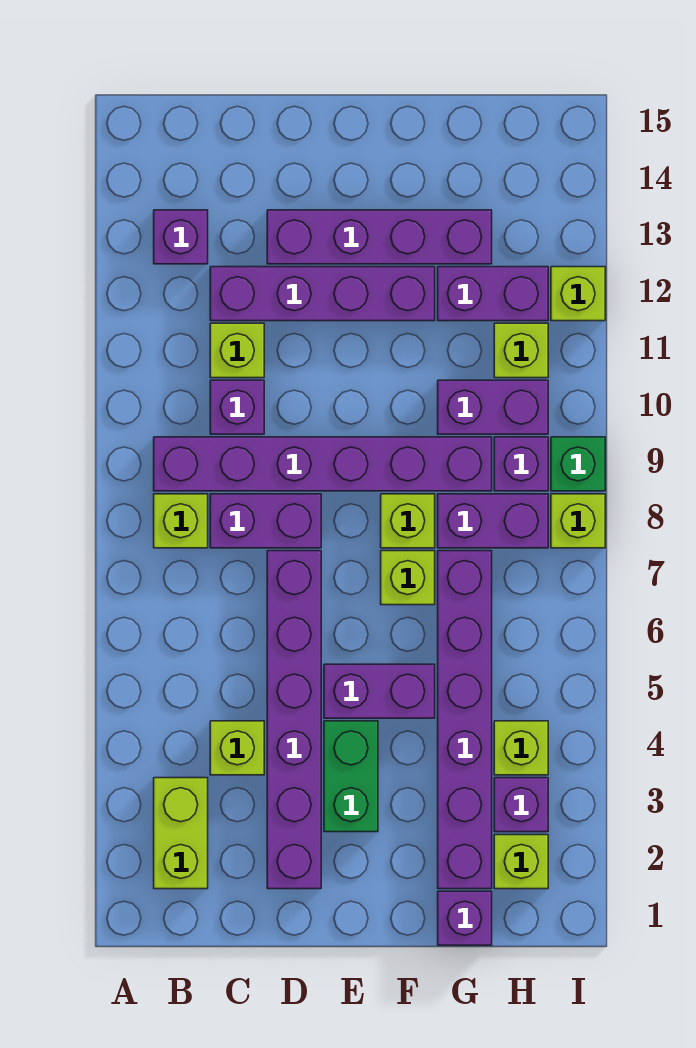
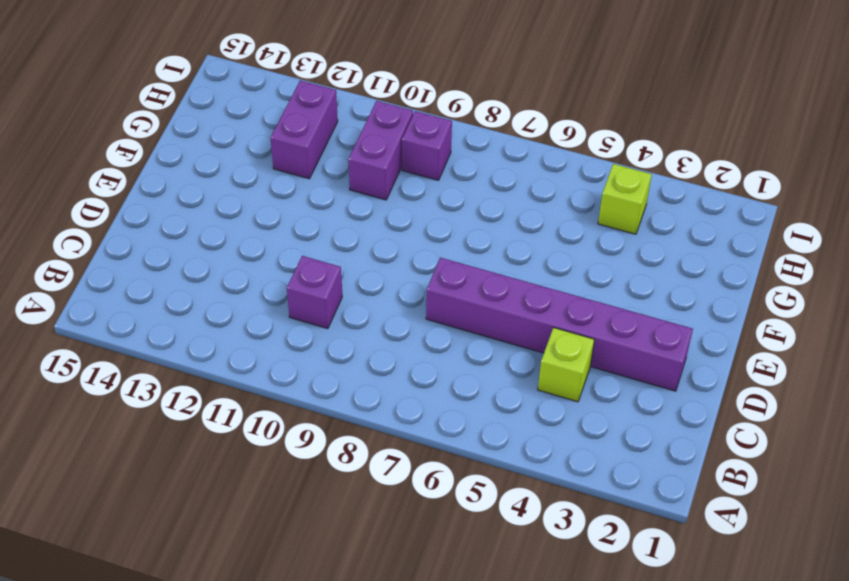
none -> lime 1x2 brick [154,778,208,889]
none -> lime 1x1 brick [154,494,208,548]
none -> purple 1x6 brick [154,437,492,491]

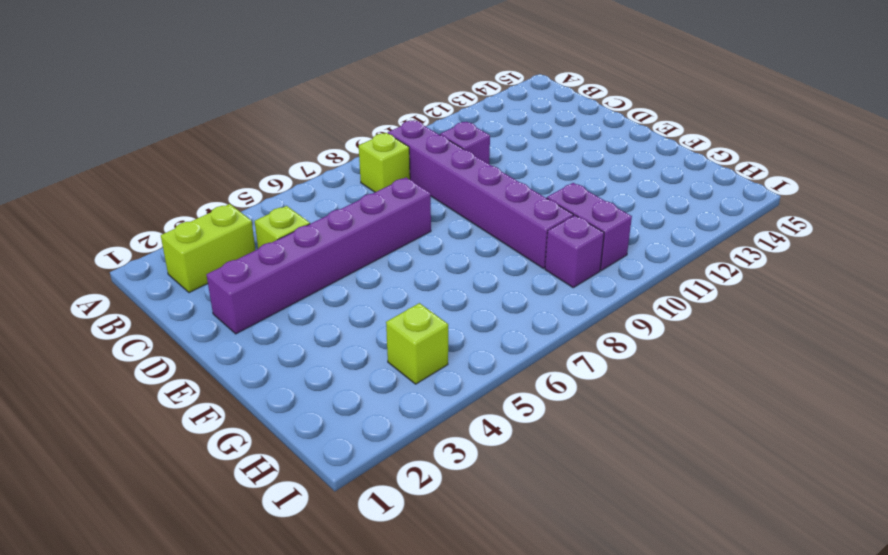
none -> purple 1x1 brick [154,210,208,264]
none -> purple 1x2 brick [210,494,321,548]
none -> lime 1x1 brick [210,323,264,378]

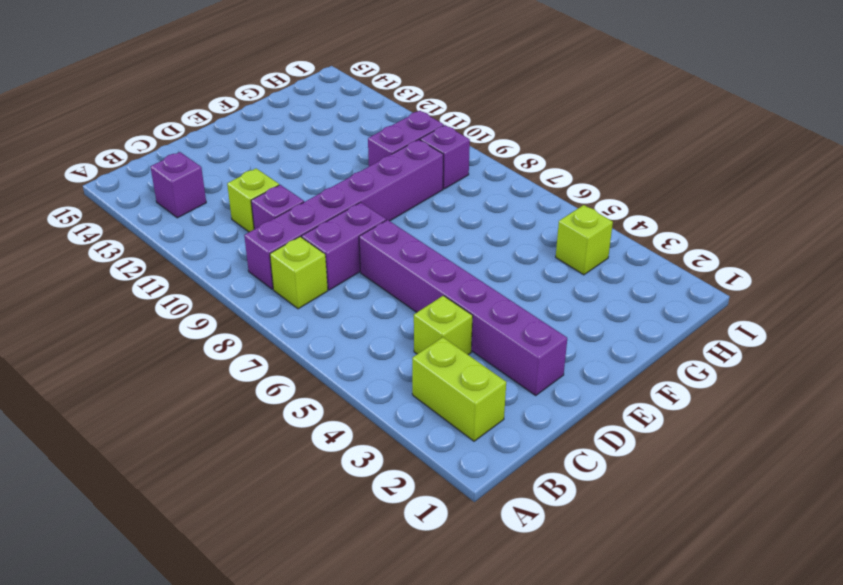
none -> purple 1x4 brick [210,267,435,321]
none -> purple 1x4 brick [267,210,492,264]
none -> green 1x2 brick [324,721,378,832]

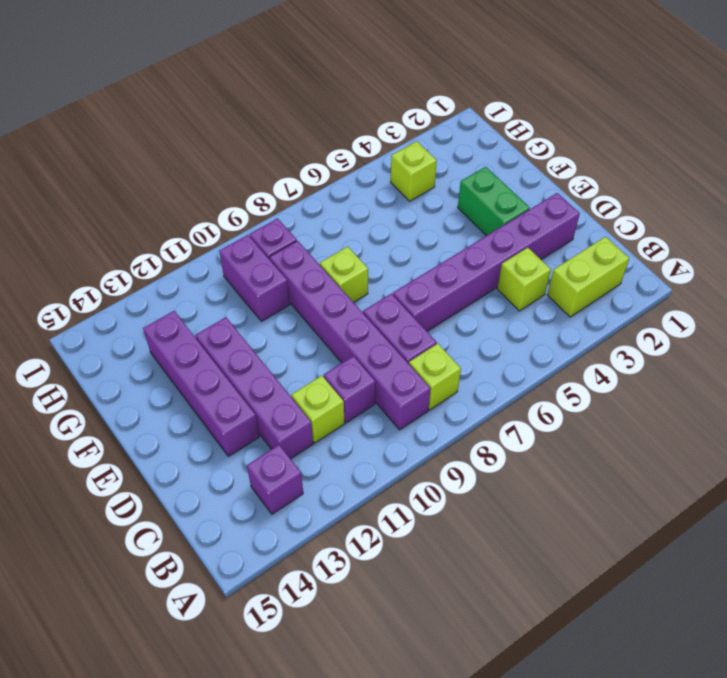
green 1x2 brick [458,167,530,236] -> green 1x2 brick turned to [324,721,378,832]
none -> purple 1x2 brick [324,664,435,718]
none -> lime 1x1 brick [381,551,435,605]
none -> purple 1x1 brick [438,891,492,945]

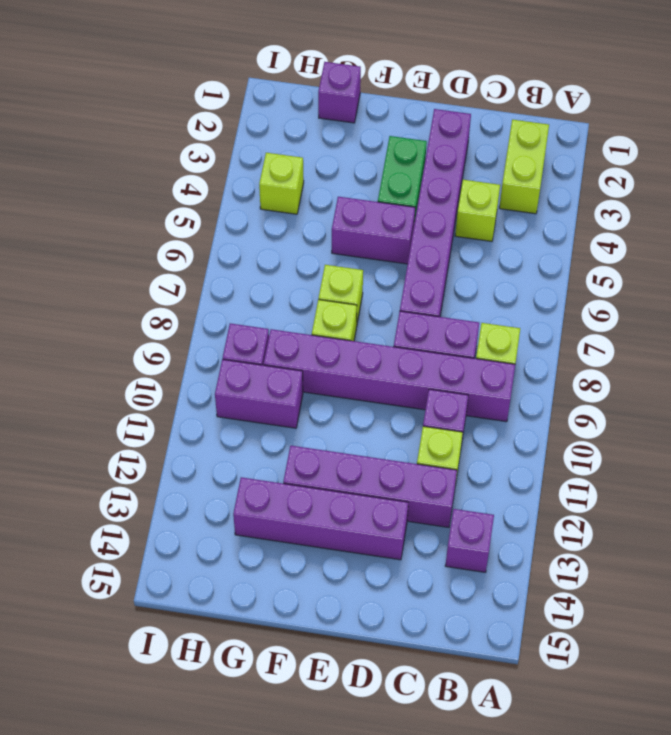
none -> purple 1x6 brick [438,551,492,889]
none -> purple 1x2 brick [438,494,548,548]
none -> purple 1x2 brick [438,267,548,321]

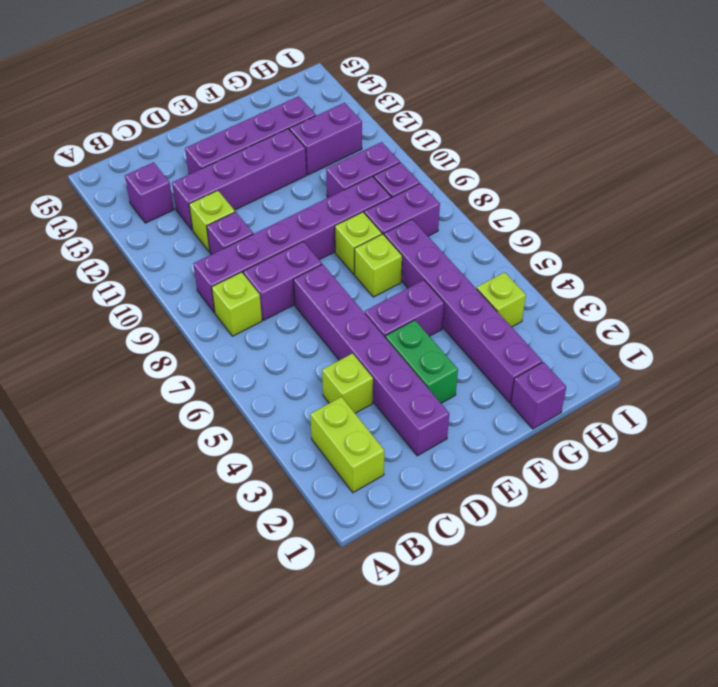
none -> lime 1x1 brick [494,835,548,889]
none -> purple 1x1 brick [494,778,548,832]
none -> lime 1x1 brick [494,323,548,378]

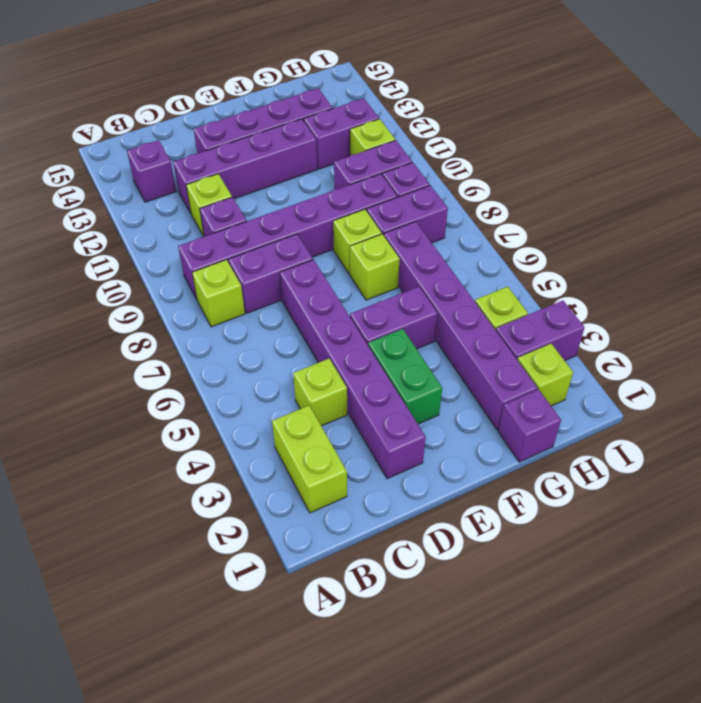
purple 1x2 brick [496,301,585,361] -> purple 1x1 brick [494,778,548,832]
none -> lime 1x1 brick [551,494,605,548]
none -> green 1x1 brick [551,437,605,491]
none -> lime 1x1 brick [551,267,605,321]

